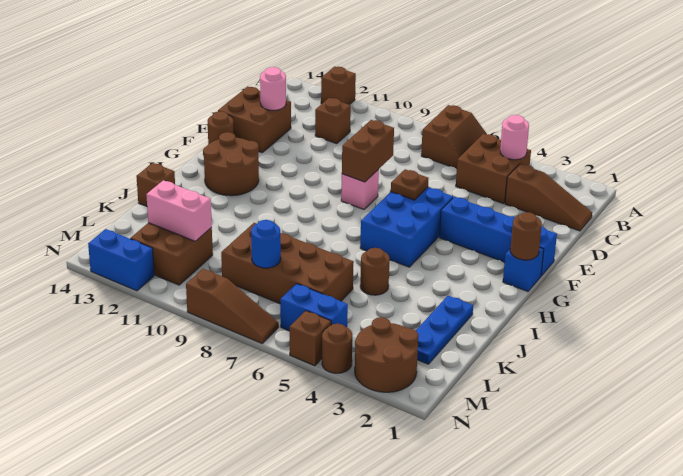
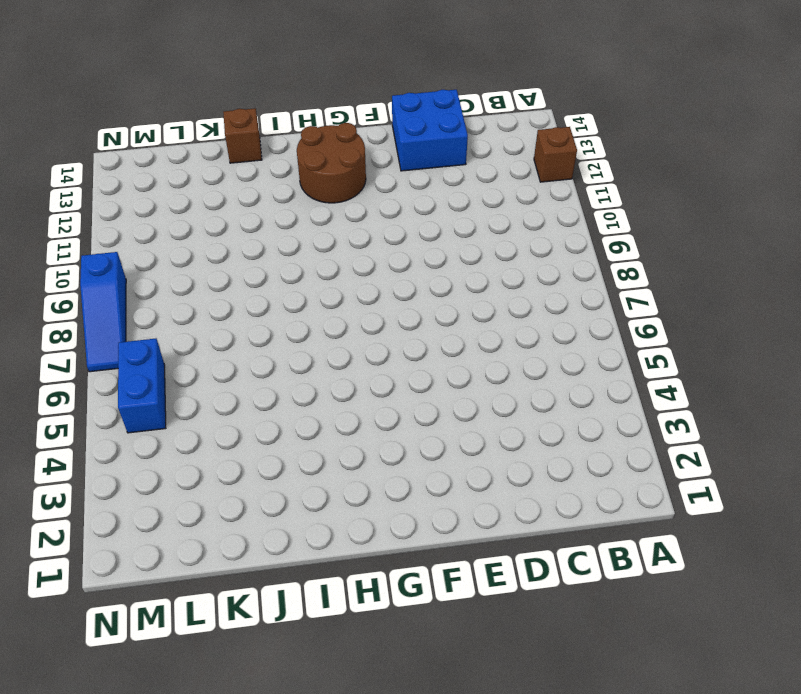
blue 2x2 brick [392,90,468,171] -> brown 2x2 brick [218,86,291,153]
blue 1x3 slope [80,252,126,372] -> brown 1x3 slope [186,269,279,343]
none -> brown 2x2 slope [421,105,487,169]
none -> brown 2x2 brick [456,134,531,204]
none -> brown 1x3 slope [505,164,592,231]
none -> brown 1x1 brick [315,98,351,144]

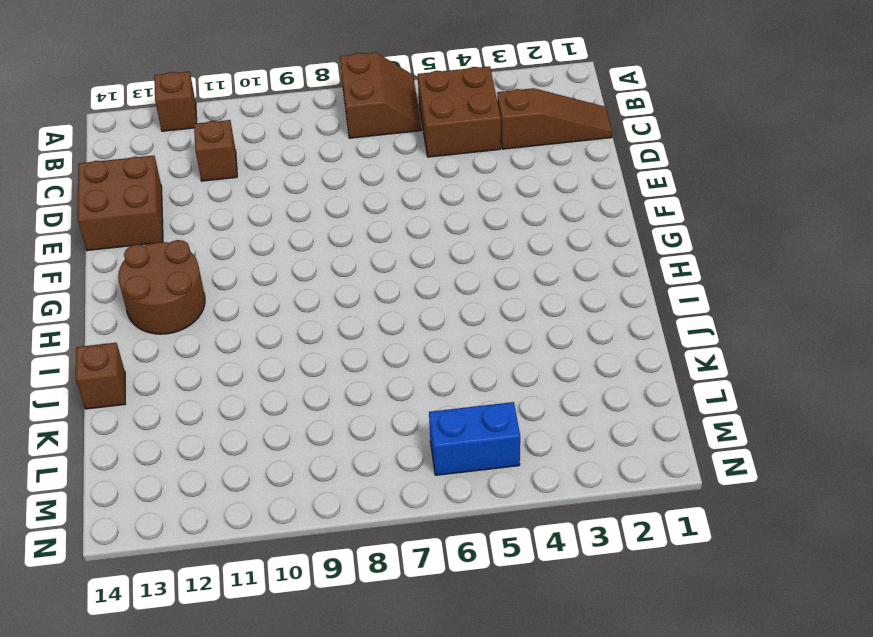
none -> blue 1x4 brick [439,197,557,276]
none -> blue 2x3 brick [360,187,453,267]
none -> pink 1x1 brick [341,170,379,209]
none -> brown 1x1 round brick [208,111,234,144]

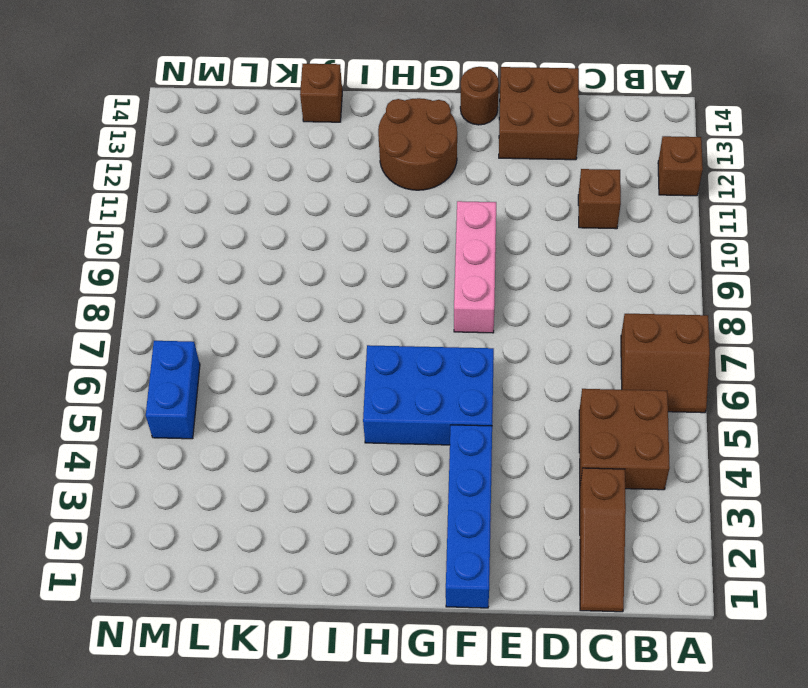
pink 1x3 brick [454,201,496,333] -> pink 1x1 brick [341,170,379,209]
none -> blue 1x1 brick [503,247,544,292]
none -> blue 1x3 plate [416,296,473,364]
none -> brown 1x1 round brick [360,248,390,295]
none -> brown 2x4 brick [221,223,354,304]

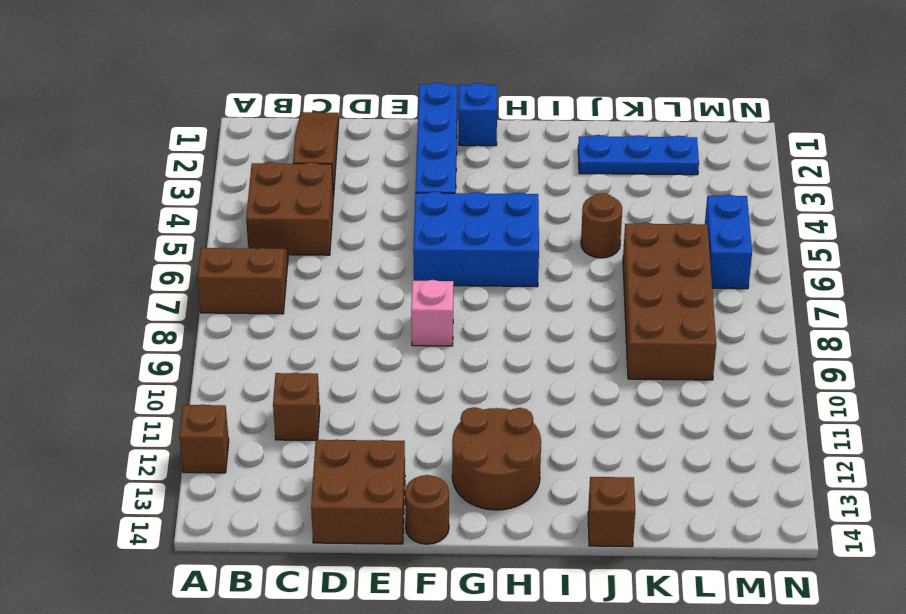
none -> brown 2x2 brick [130,223,213,285]
none -> brown 2x2 round brick [355,317,418,392]
none -> brown 1x1 round brick [322,324,352,373]
none -> brown 1x1 brick [290,311,331,366]

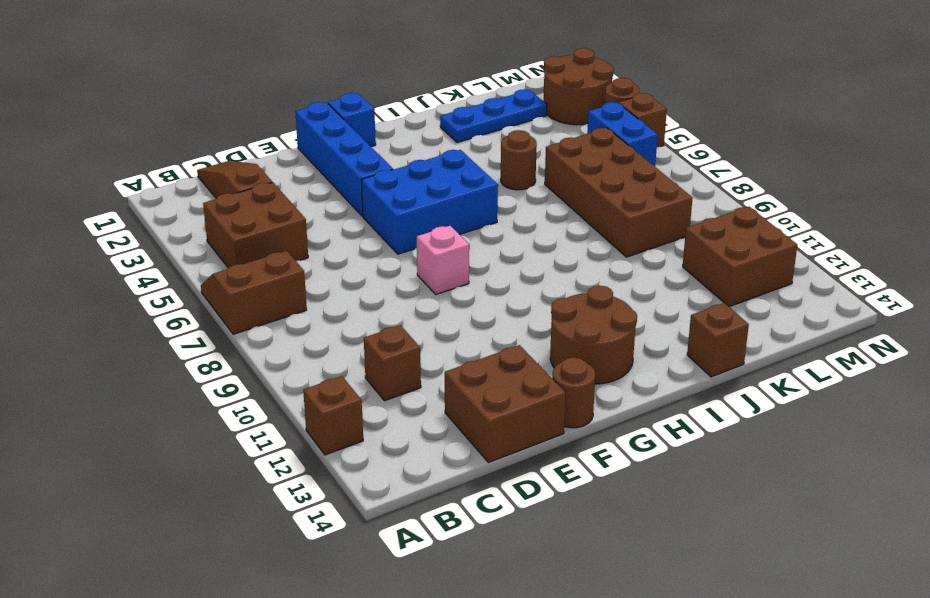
none -> brown 1x3 slope [186,269,279,343]
none -> blue 1x2 brick [88,229,154,291]
none -> pink 1x1 round brick [500,115,529,160]
none -> pink 1x1 round brick [260,67,286,110]

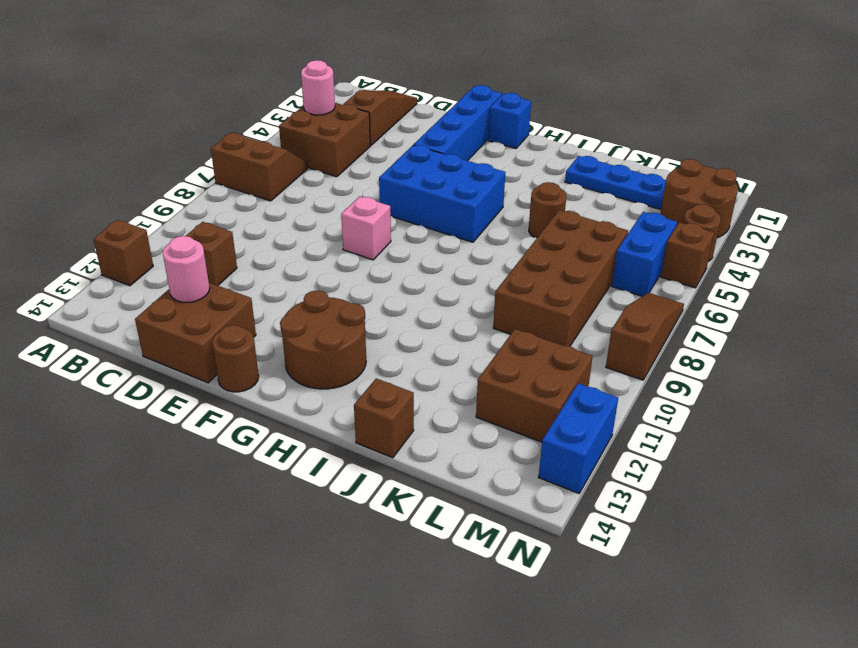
none -> brown 1x2 brick [342,120,394,182]
none -> brown 1x1 plate [391,169,429,200]
none -> brown 1x1 round brick [510,212,542,260]
none -> blue 1x1 round brick [251,220,281,268]

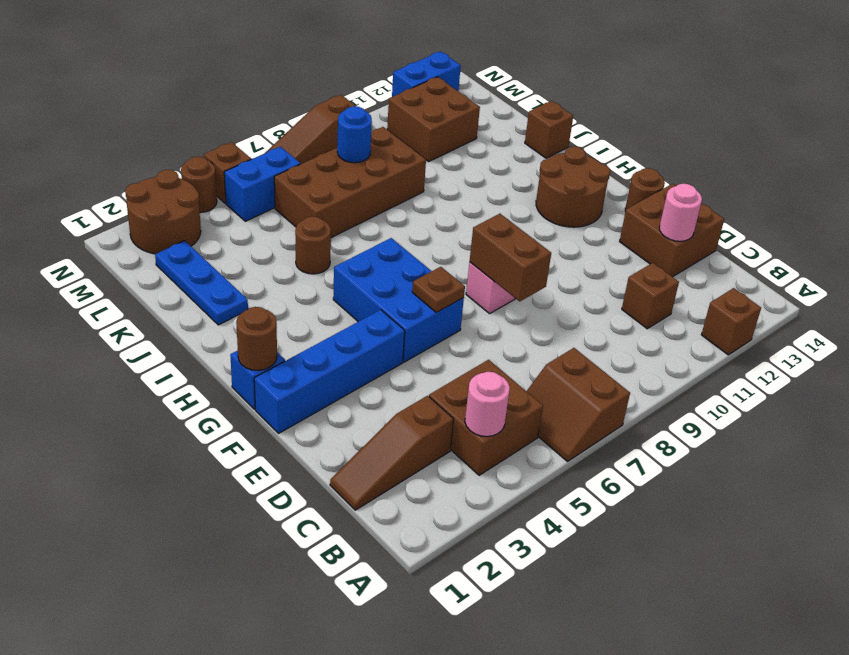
none -> pink 1x2 brick [146,180,212,241]

